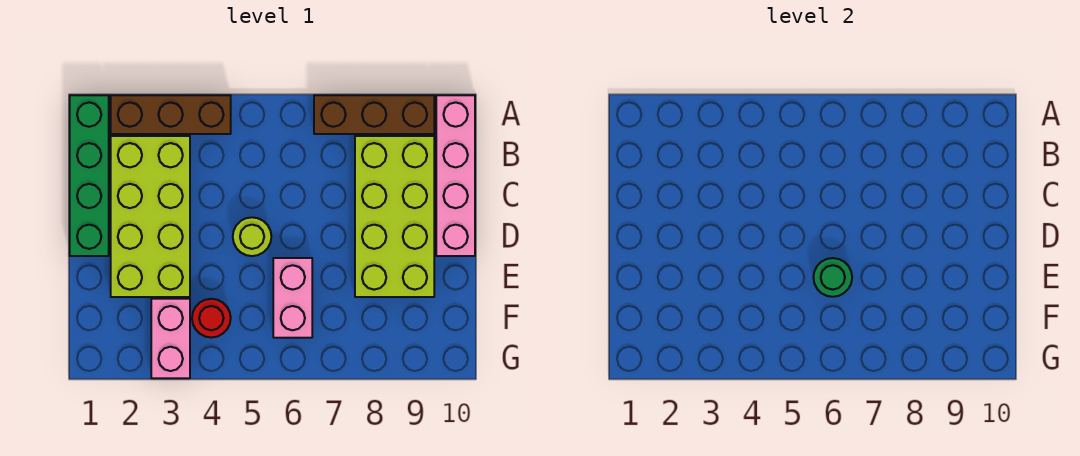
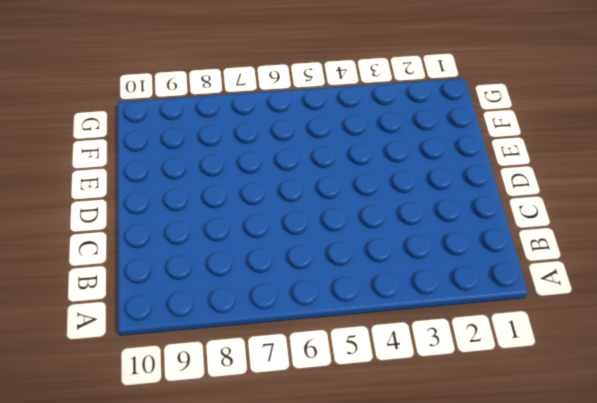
none -> green 1x4 brick [70,95,109,256]
none -> brown 1x3 brick [111,95,231,134]

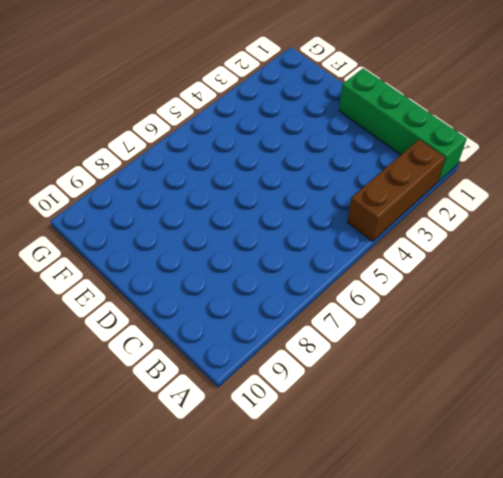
none -> brown 1x3 brick [314,95,434,134]
none -> pink 1x4 brick [436,95,475,256]

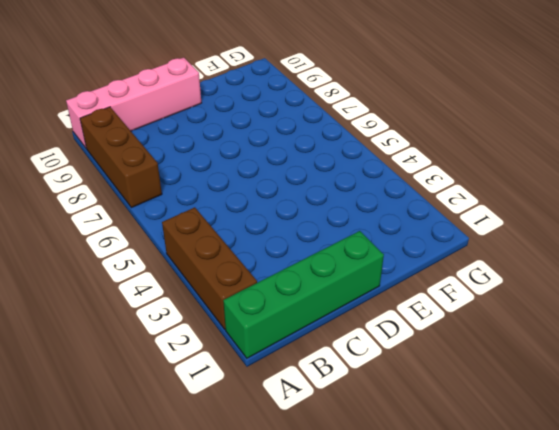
none -> lime 2x4 brick [111,136,190,297]
none -> lime 2x4 brick [355,136,434,297]

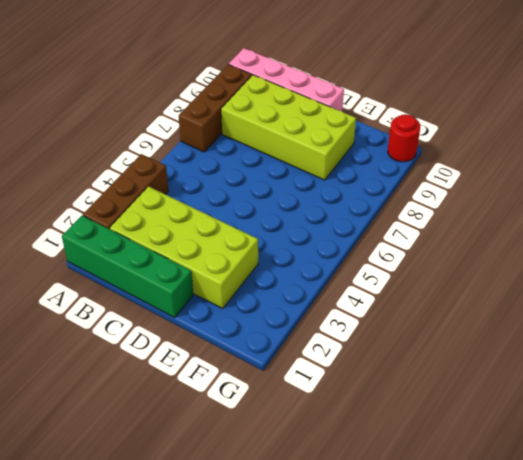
red 1x1 round brick [388,114,420,162] -> red 1x1 round brick moved to [192,299,231,338]
none -> lime 1x1 round brick [233,217,271,256]
none -> pink 1x2 brick [273,258,312,338]

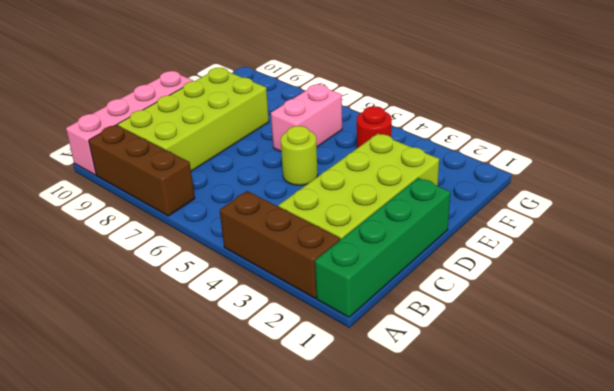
none -> pink 1x2 brick [151,299,190,378]
none -> green 1x1 round brick [813,258,852,297]

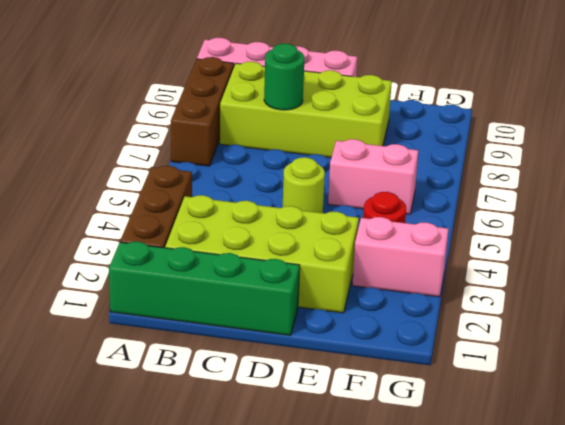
green 1x1 round brick [264,44,304,110] -> green 1x1 round brick moved to [813,258,852,297]

